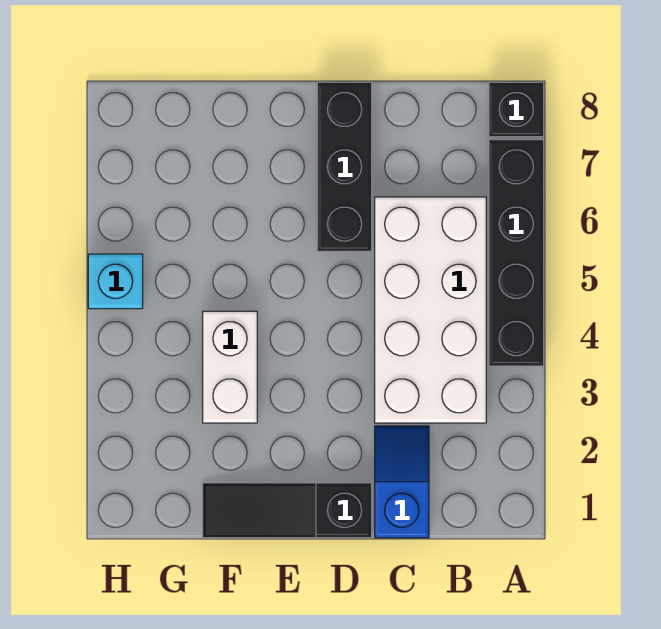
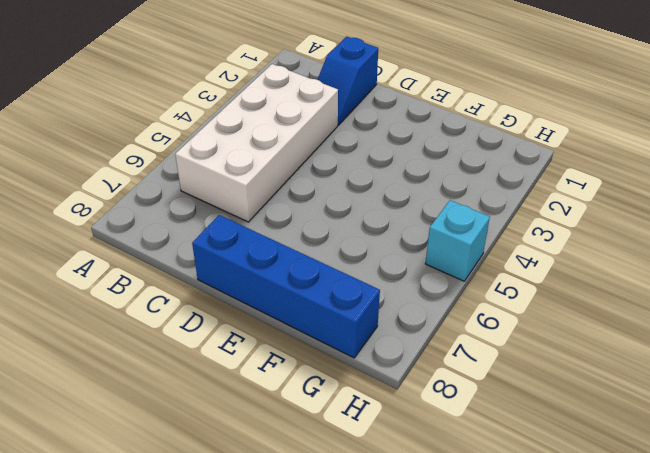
blue 1x4 brick [192,215,380,358] -> black 1x3 brick [317,82,372,251]
none -> black 1x4 brick [489,140,544,366]
none -> black 1x1 brick [489,82,544,137]

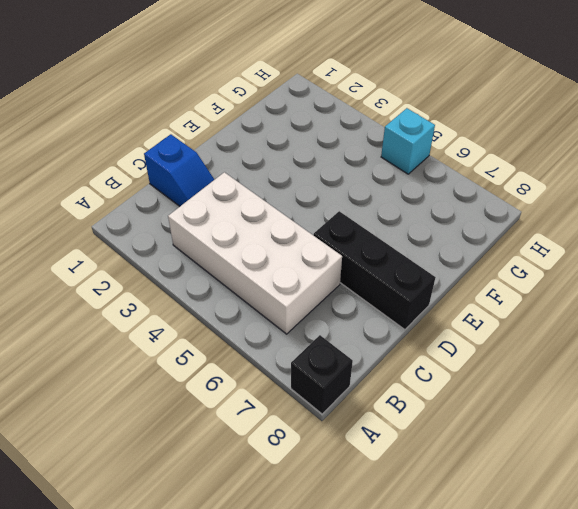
none -> black 1x4 brick [489,140,544,366]
none -> black 1x3 slope [203,483,372,538]

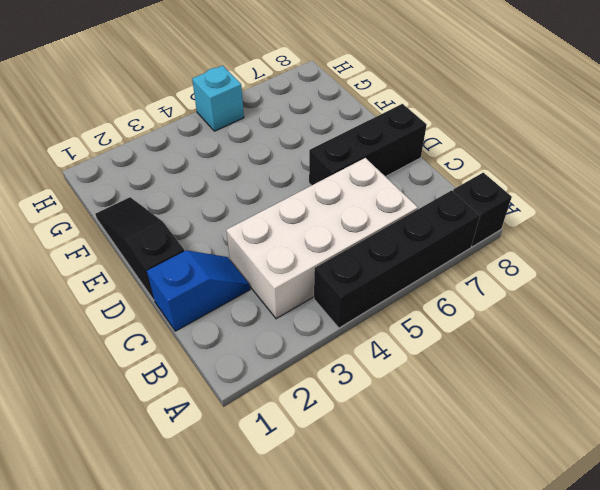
none -> white 1x2 brick [203,311,257,423]

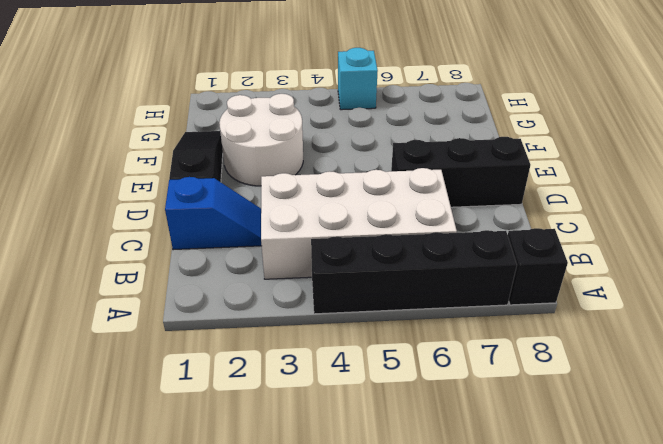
white 2x2 round brick [219,94,303,186] -> white 1x2 brick [203,311,257,423]

